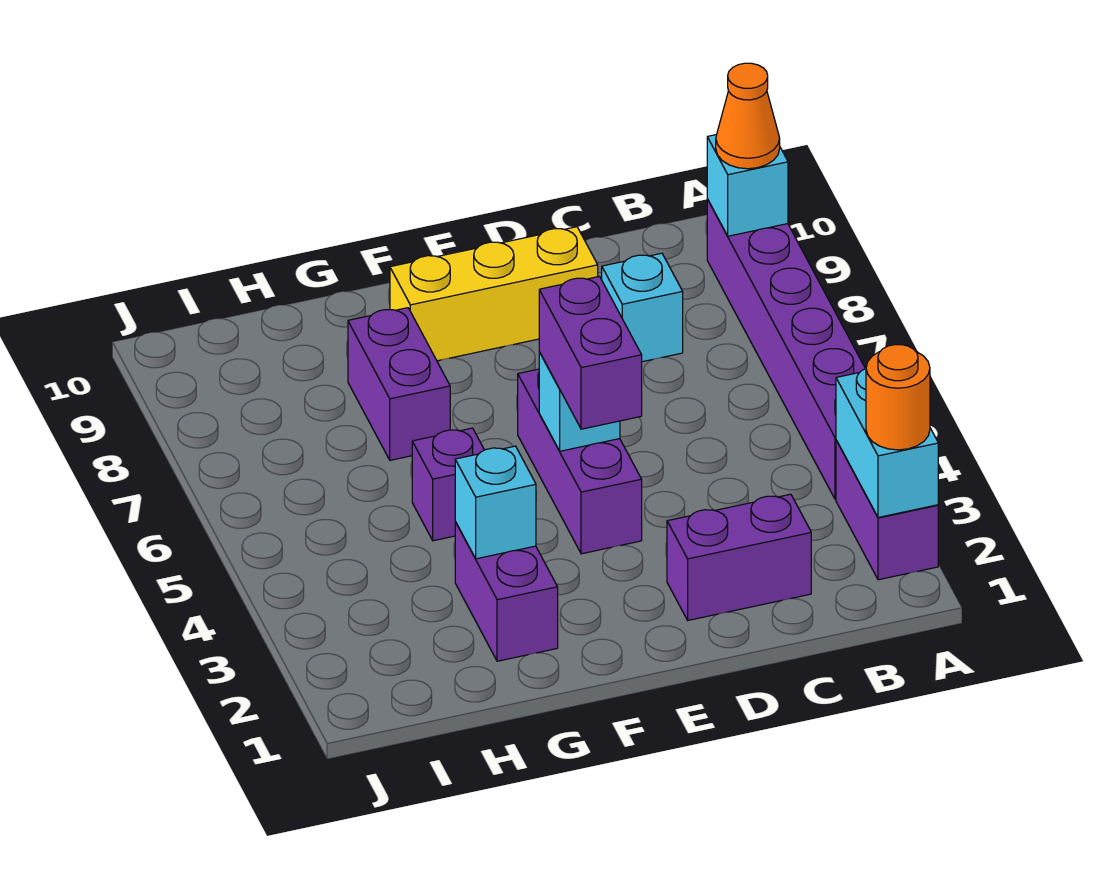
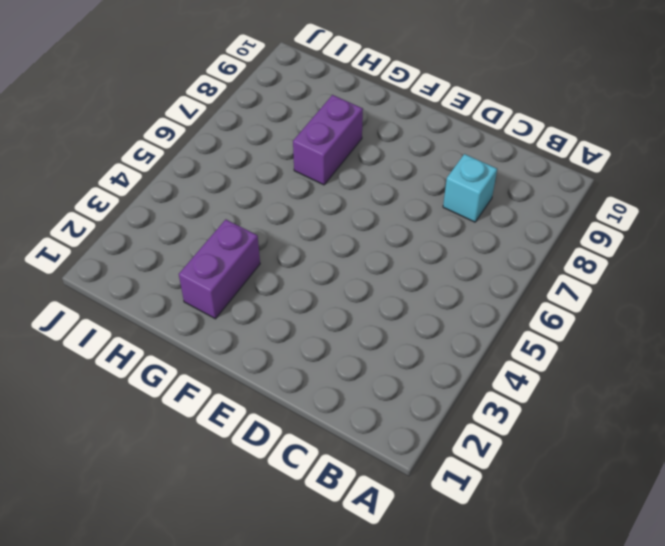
none -> purple 1x2 brick [836,440,938,580]
none -> purple 1x6 brick [707,199,865,499]
none -> purple 1x2 brick [667,494,811,620]

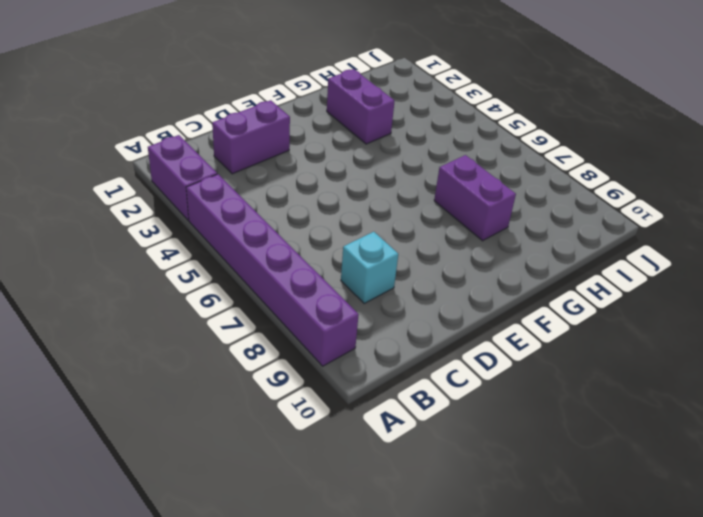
none -> yellow 1x3 brick [390,227,598,361]
none -> purple 1x3 brick [518,369,642,554]
none -> purple 1x1 brick [412,428,484,541]

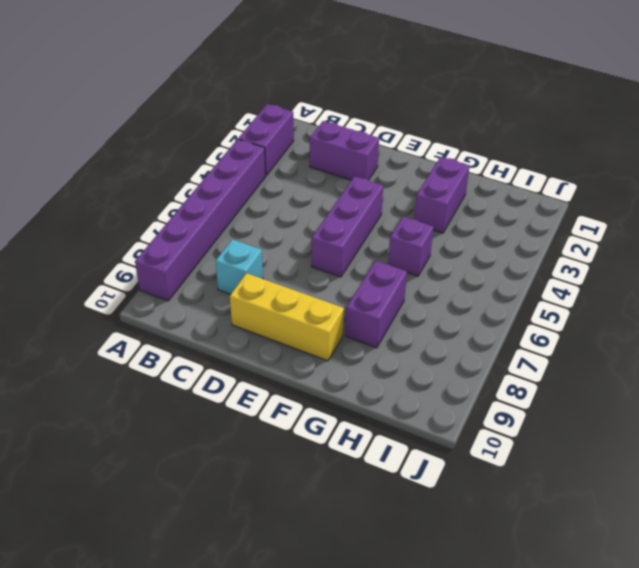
none -> cyan 1x2 brick [836,369,938,517]
none -> cyan 1x1 brick [707,135,788,236]
none -> cyan 1x1 brick [539,352,620,451]

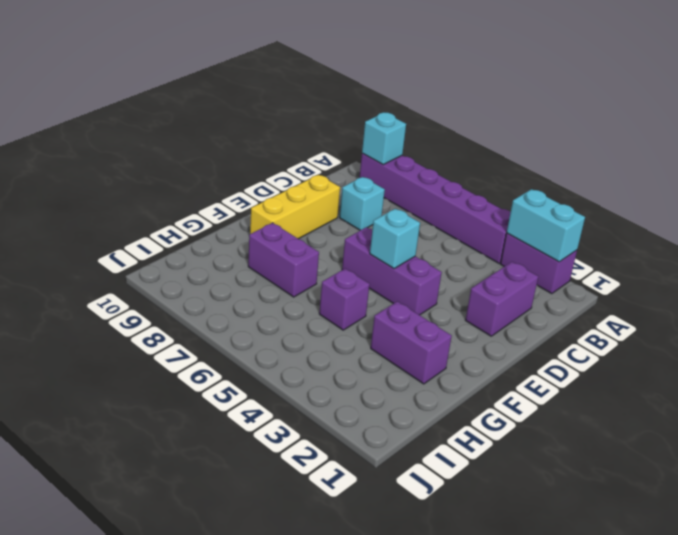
none -> cyan 1x1 brick [455,446,536,559]
none -> orange 1x1 round brick [866,345,930,450]
none -> orange 1x1 cone [716,63,780,169]

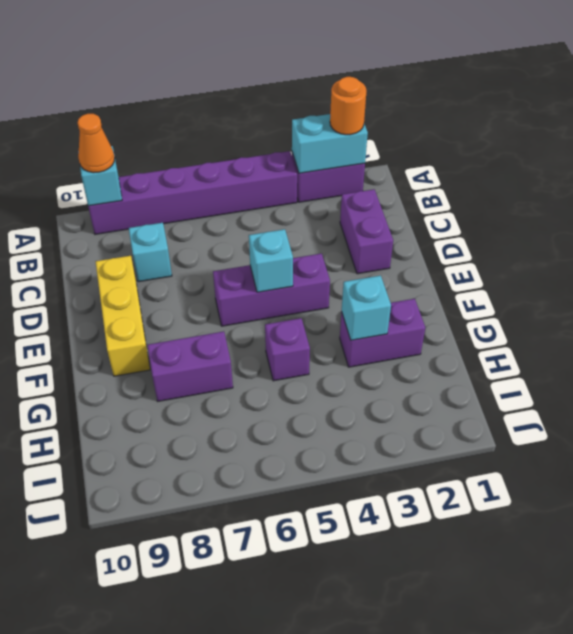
none -> purple 1x2 brick [539,276,642,429]

